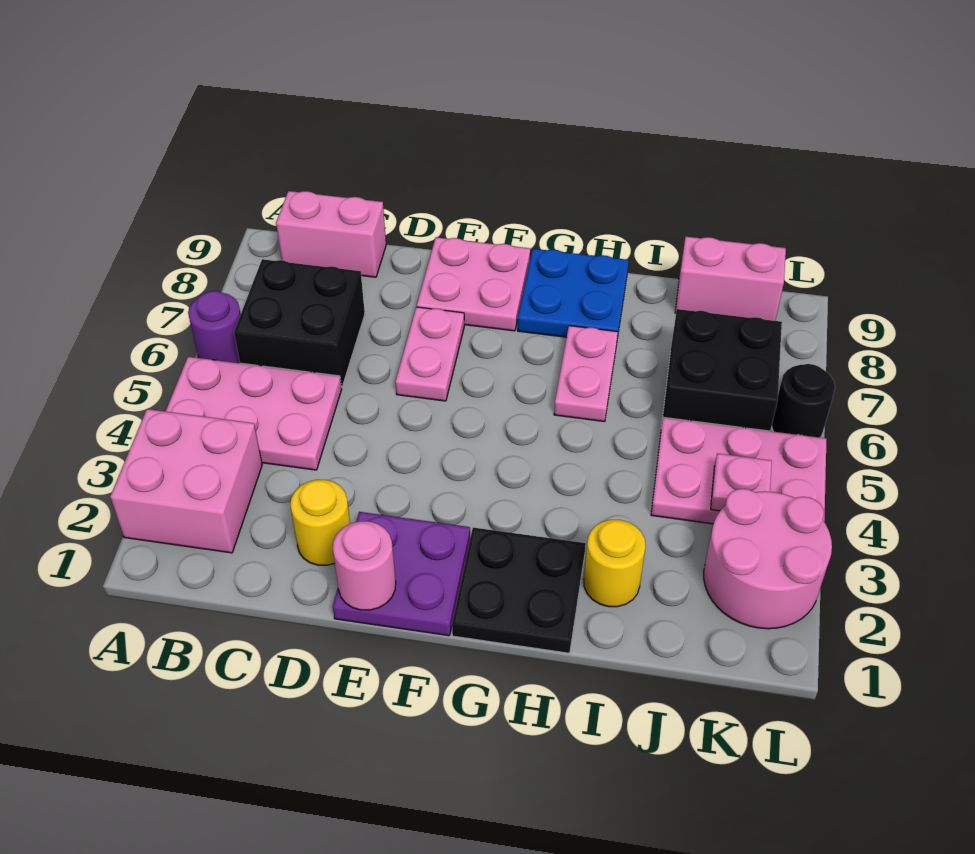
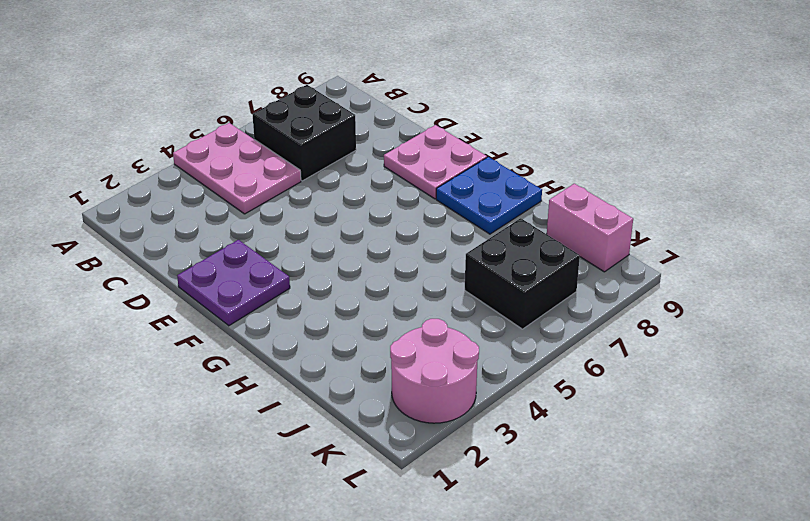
none -> pink 2x2 brick [110,409,262,553]
none -> purple 1x1 round brick [188,291,241,363]
none -> pink 1x2 brick [276,191,386,277]

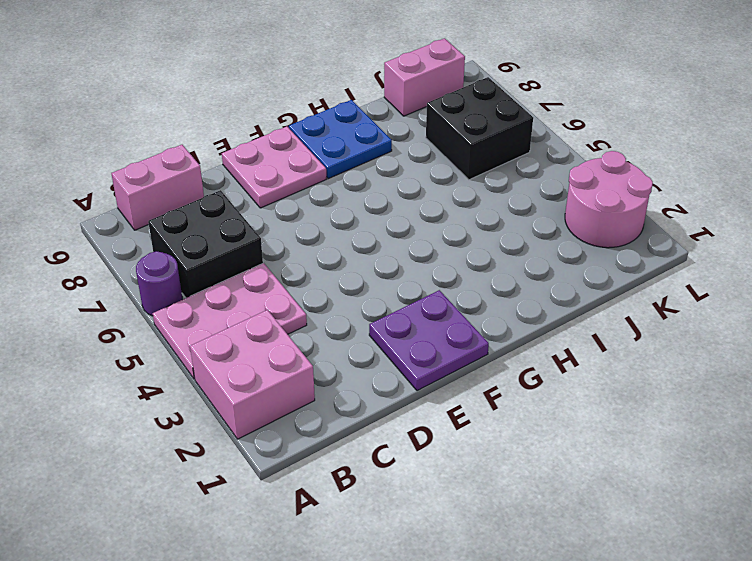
none -> yellow 1x1 round brick [290,480,350,565]
none -> pink 1x2 plate [395,307,464,401]
none -> black 2x2 plate [452,528,586,653]

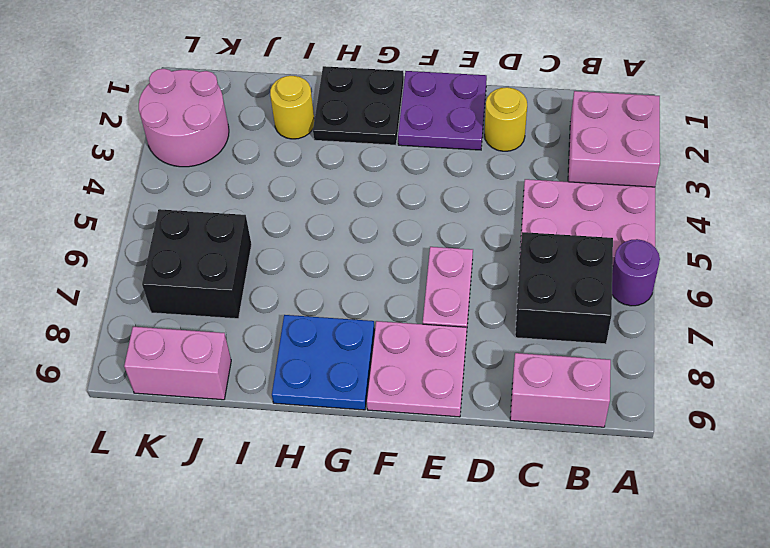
none -> pink 1x2 plate [554,326,618,422]
none -> pink 2x3 plate [651,417,827,524]
none -> black 1x1 round brick [772,364,835,437]

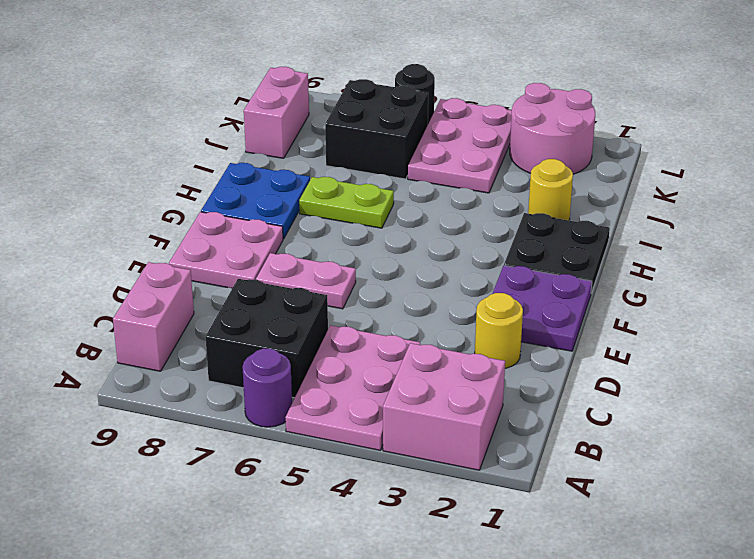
lime 1x2 plate [299,177,394,228] -> pink 1x2 plate [554,326,618,422]
none -> pink 1x1 round brick [333,521,396,610]
none -> pink 1x1 plate [711,453,772,511]

